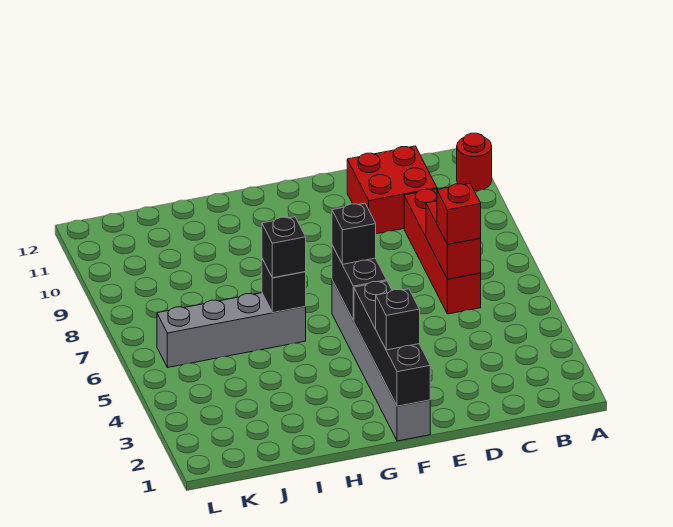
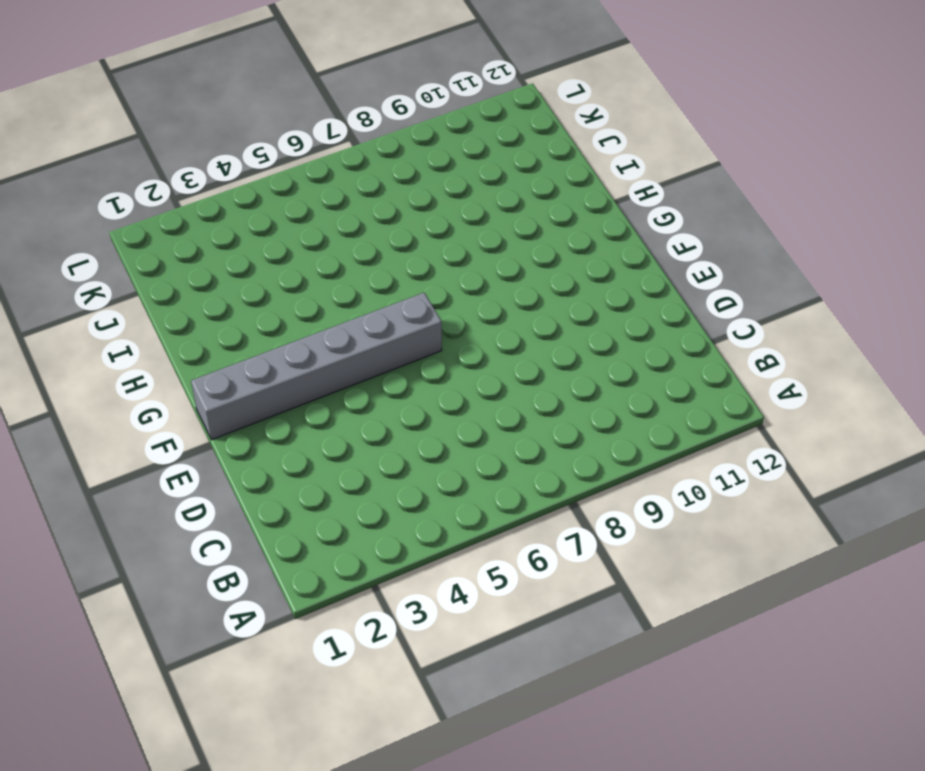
none -> red 1x1 round brick [457,133,492,191]
none -> red 1x4 brick [404,189,481,314]
none -> red 2x2 brick [347,146,437,234]

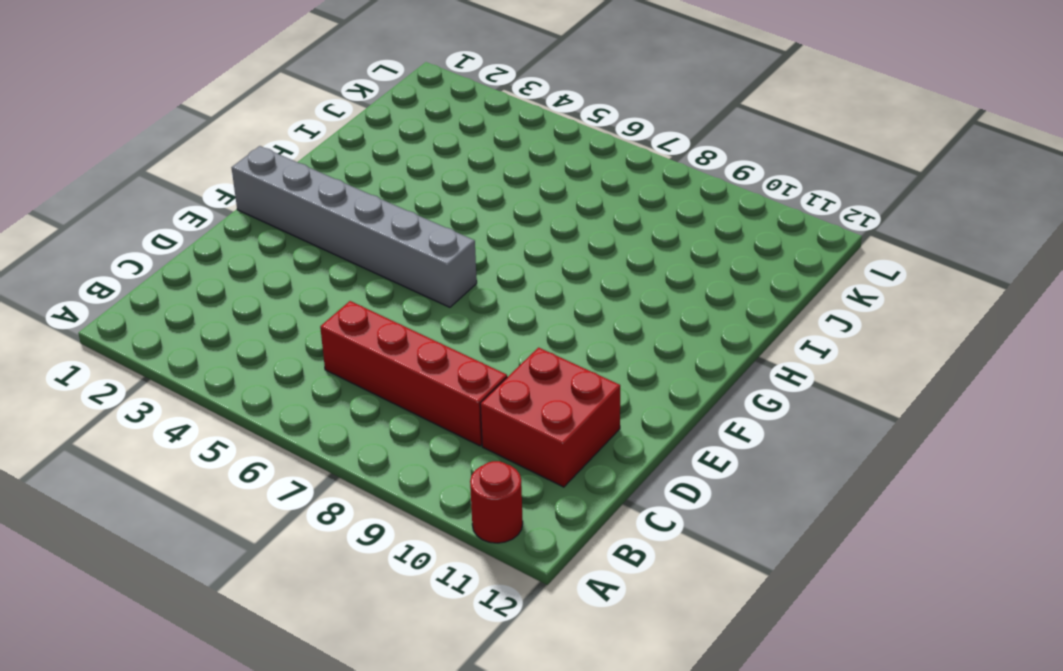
none -> grey 1x4 brick [157,293,306,368]
none -> red 1x2 brick [426,201,481,279]
none -> black 1x4 brick [354,281,430,406]

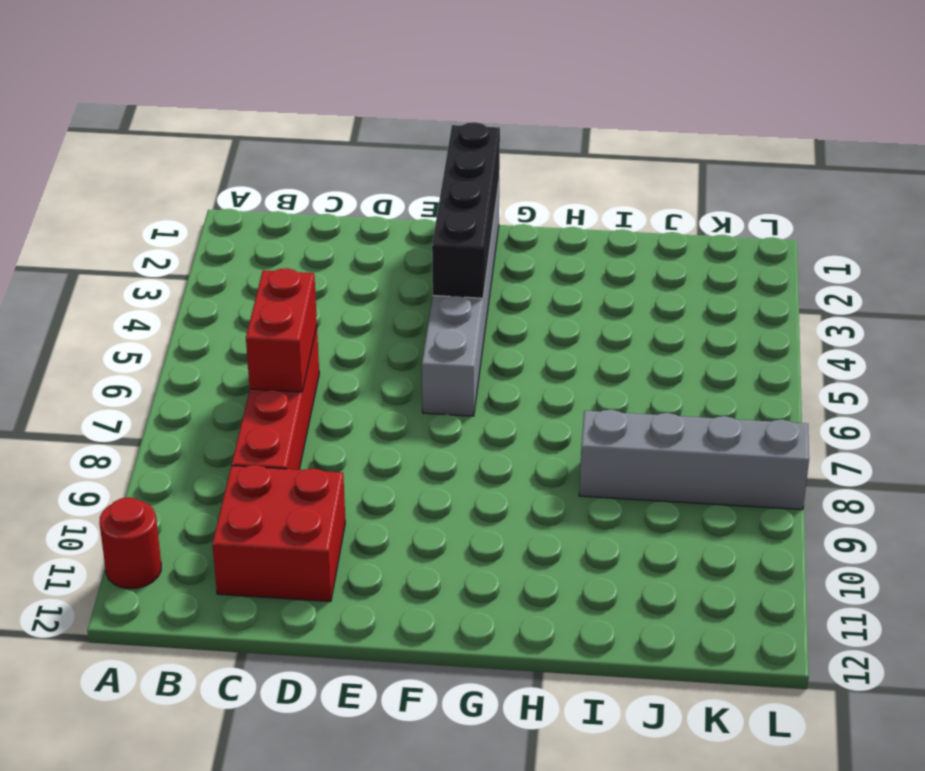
grey 1x4 brick [579,410,809,510] -> grey 1x4 brick moved to [157,293,306,368]
none -> black 1x2 brick [332,245,387,321]
none -> black 1x1 brick [262,259,306,313]
none -> red 1x1 brick [437,183,481,244]

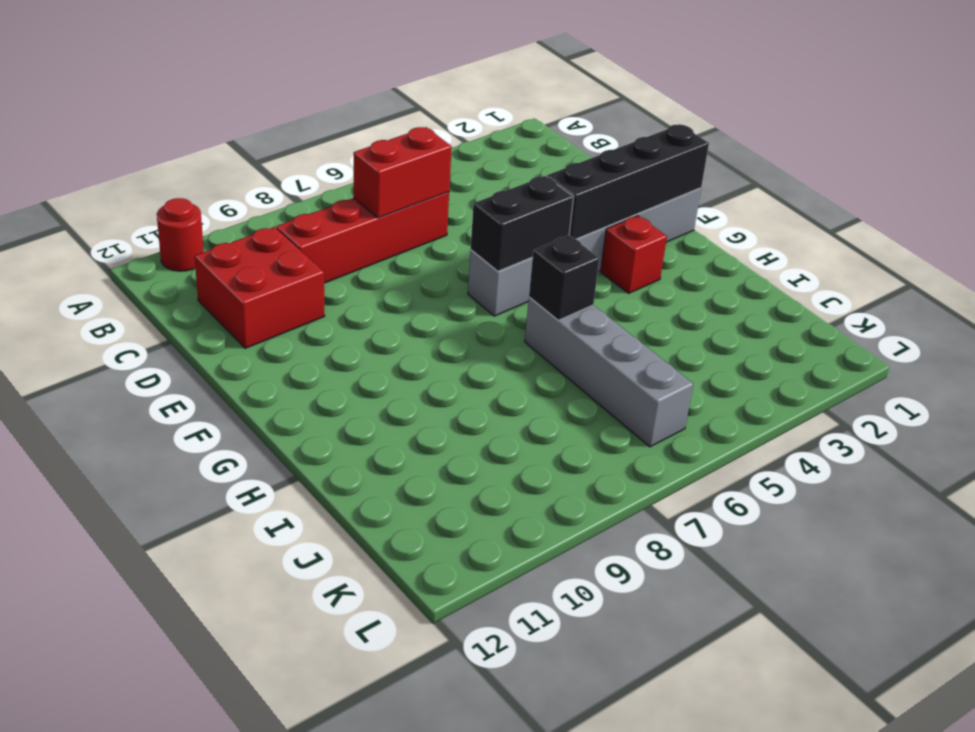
red 1x1 brick [601,216,667,293] -> red 1x1 brick moved to [437,183,481,244]
none -> black 1x1 brick [376,289,420,350]
none -> black 1x1 brick [332,203,376,264]
none -> black 1x1 brick [262,217,306,278]

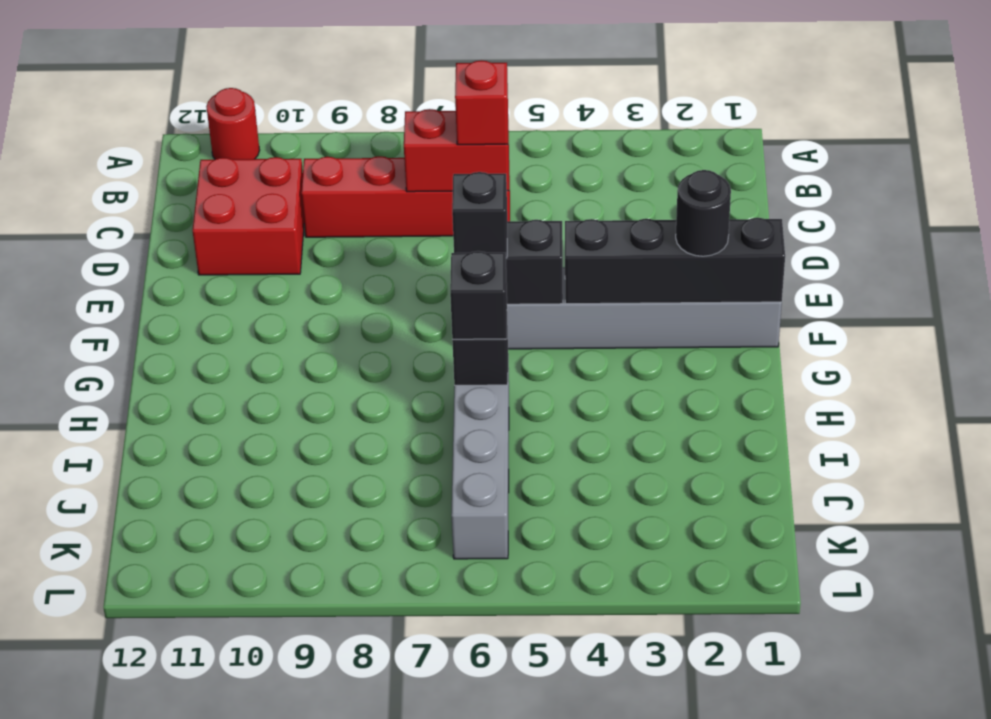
black 1x1 round brick [676,170,731,256] -> black 1x1 brick [376,289,420,350]

